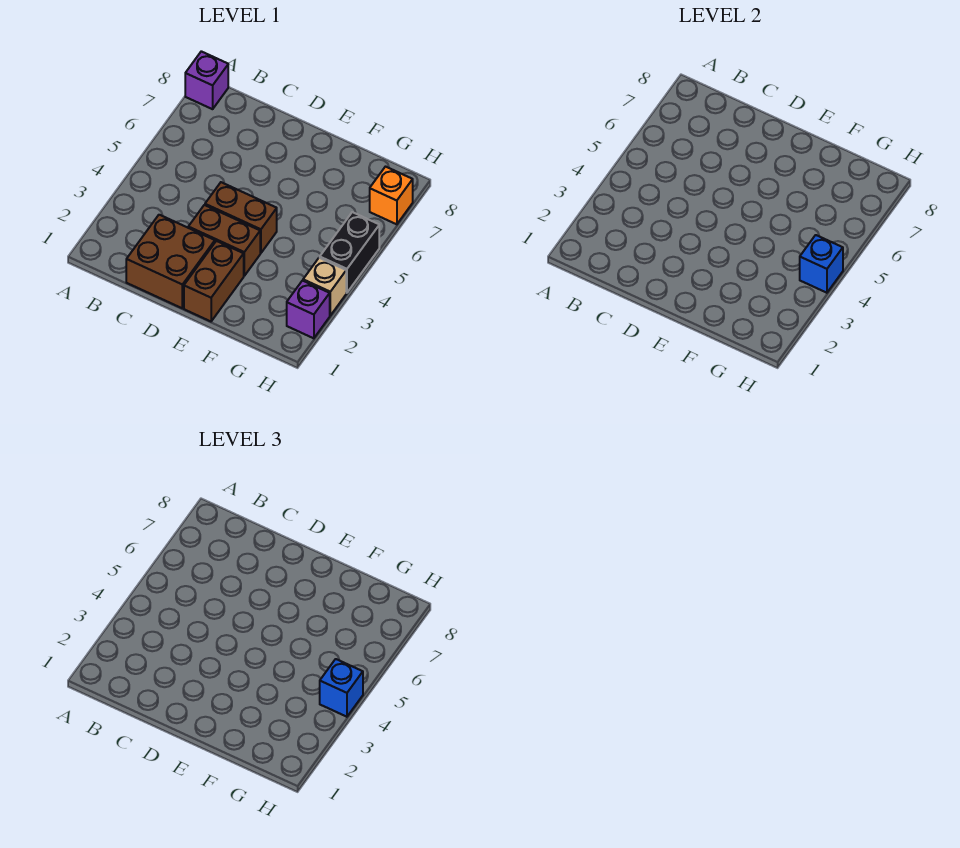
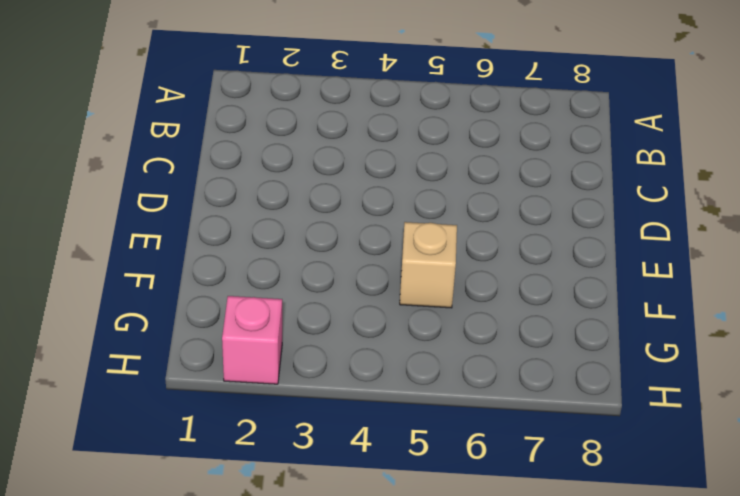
tan 1x1 brick [400,222,457,308] -> tan 1x1 brick moved to [303,258,346,315]
pink 1x1 brick [222,296,282,384] -> purple 1x1 brick [287,281,330,338]
none -> purple 1x1 brick [185,51,228,109]
none -> brown 2x2 brick [126,215,215,308]

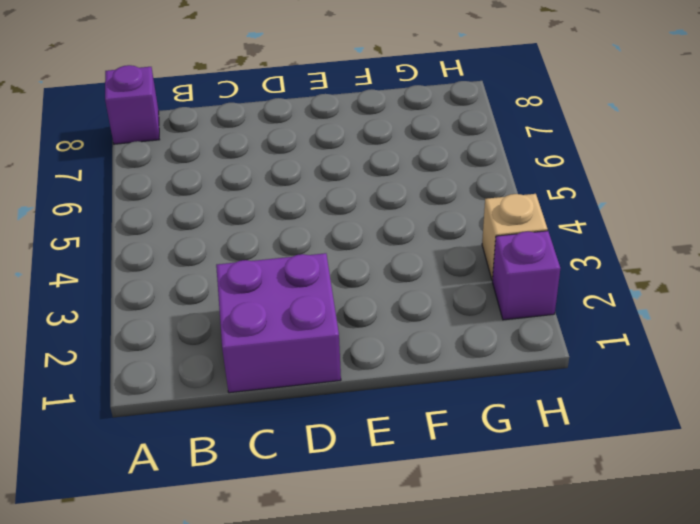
purple 2x2 brick [216,253,341,393] -> brown 2x2 brick [126,215,215,308]
none -> brown 1x2 brick [188,205,260,276]
none -> brown 1x2 brick [205,182,277,253]

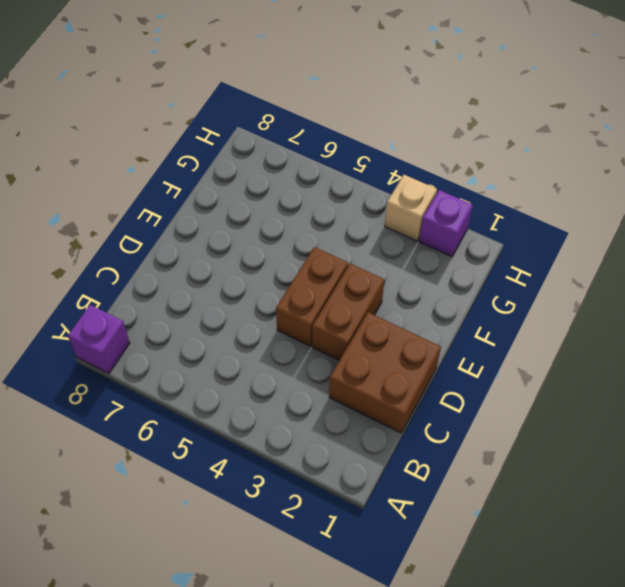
none -> brown 1x2 brick [184,241,244,321]
none -> black 1x2 brick [320,212,379,293]

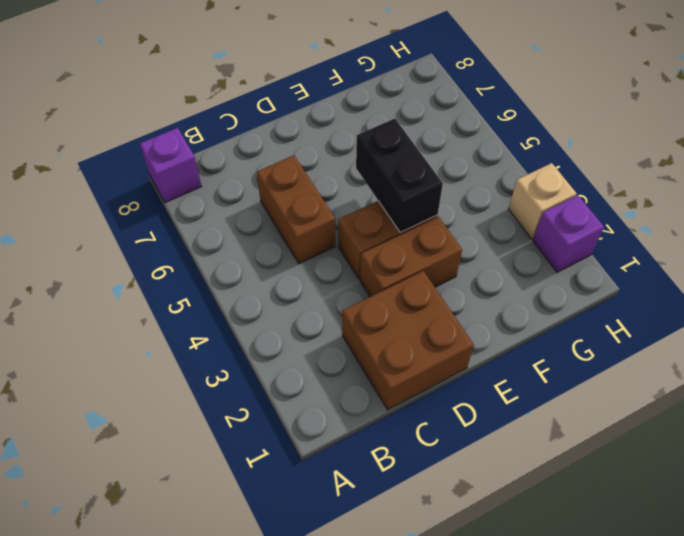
brown 1x2 brick [257,155,336,264] -> brown 1x2 brick moved to [184,241,244,321]
black 1x2 brick [356,119,443,232] -> black 1x2 brick moved to [320,212,379,293]
none -> orange 1x1 brick [370,167,413,224]
none -> blue 1x1 brick [800,235,843,293]

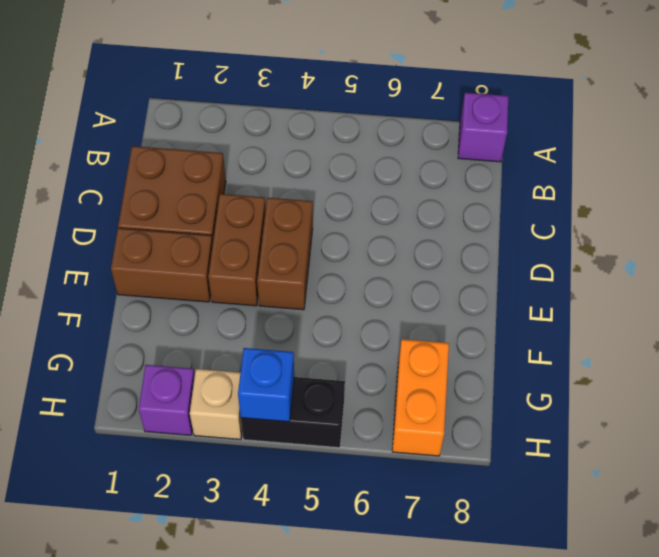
orange 1x2 brick [392,339,449,456] -> orange 1x1 brick [370,167,413,224]
none -> blue 1x1 brick [320,659,363,717]

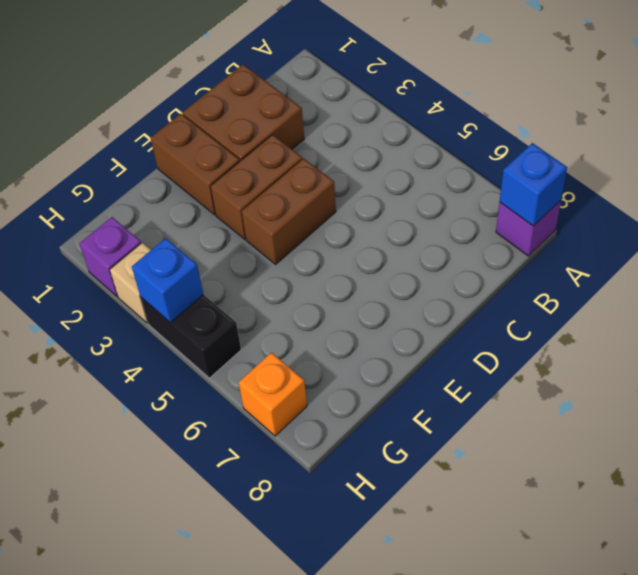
blue 1x1 brick [500,143,567,226] -> blue 1x1 brick moved to [320,659,363,717]

